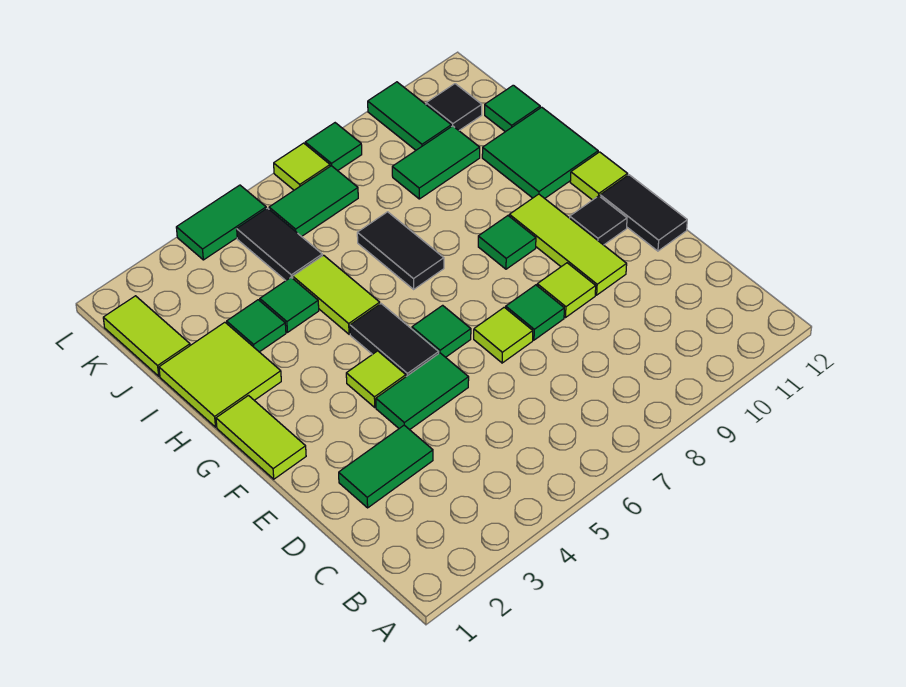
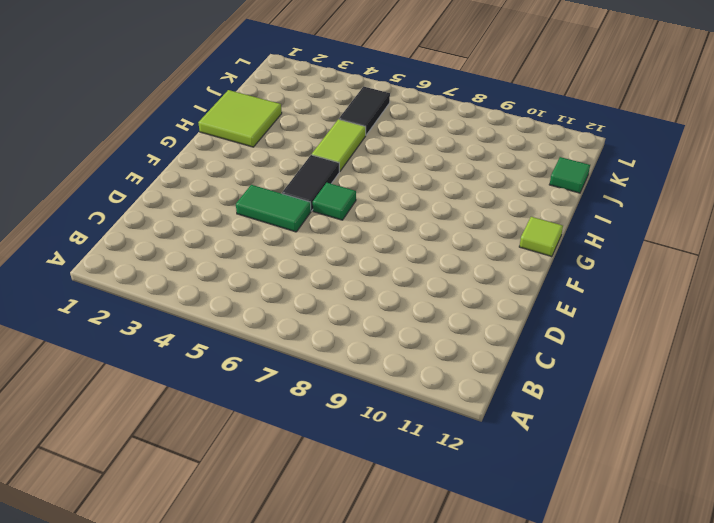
none -> green 1x2 tile [339,425,433,508]
none -> lime 1x1 tile [474,307,533,363]
none -> green 1x1 tile [506,285,564,340]
none -> lime 1x1 tile [537,263,596,317]

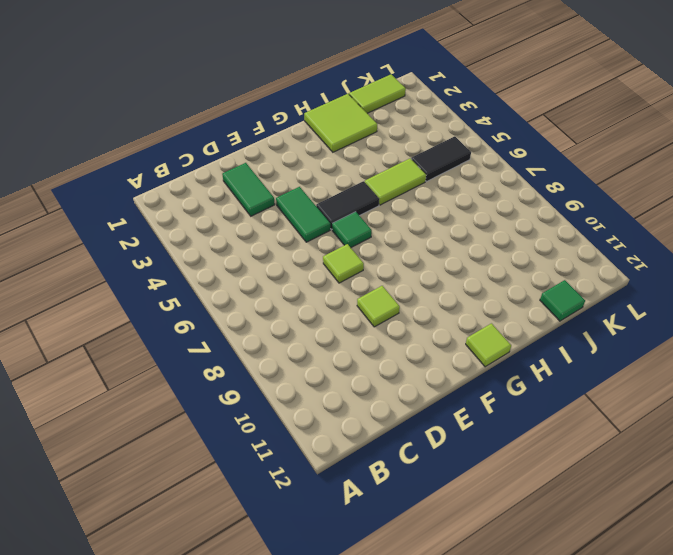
none -> green 1x1 tile [506,285,564,340]
none -> lime 1x3 tile [509,194,627,295]
none -> black 1x2 tile [600,175,687,251]
none -> lime 1x2 tile [216,396,306,479]

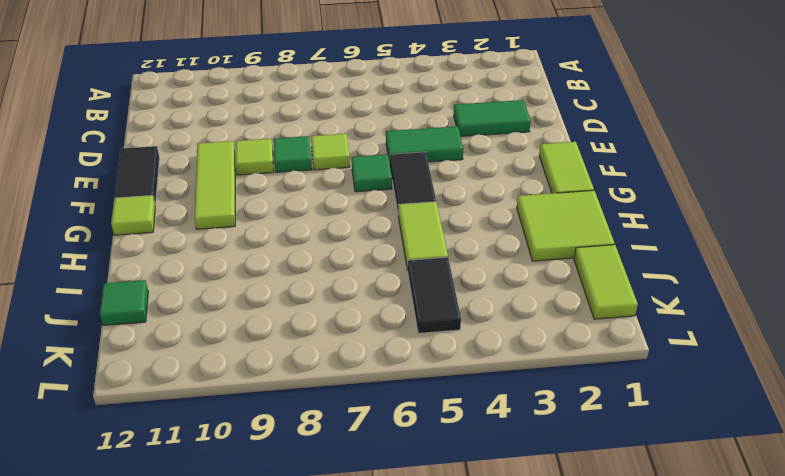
none -> lime 1x1 tile [346,351,406,407]
none -> black 1x1 tile [570,196,627,245]
none -> green 1x1 tile [478,216,536,269]
none -> black 1x2 tile [357,212,444,289]

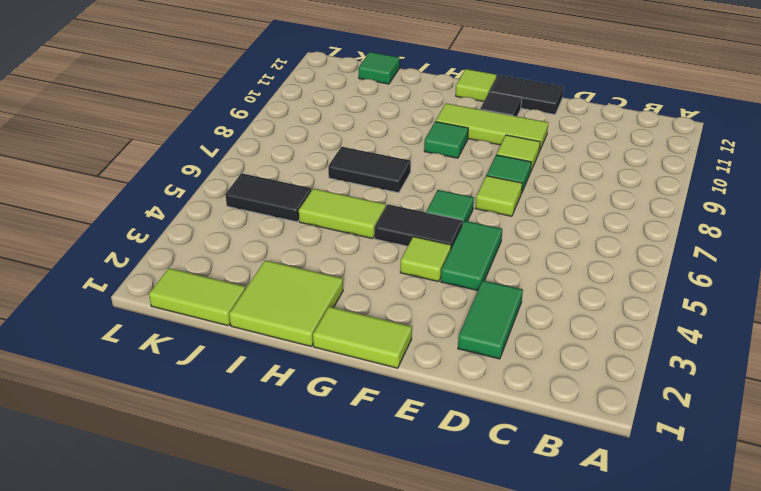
none -> green 2x2 tile [482,107,598,198]
none -> green 1x1 tile [227,300,286,352]
none -> green 1x1 tile [260,278,319,332]
none -> green 1x2 tile [392,126,480,199]

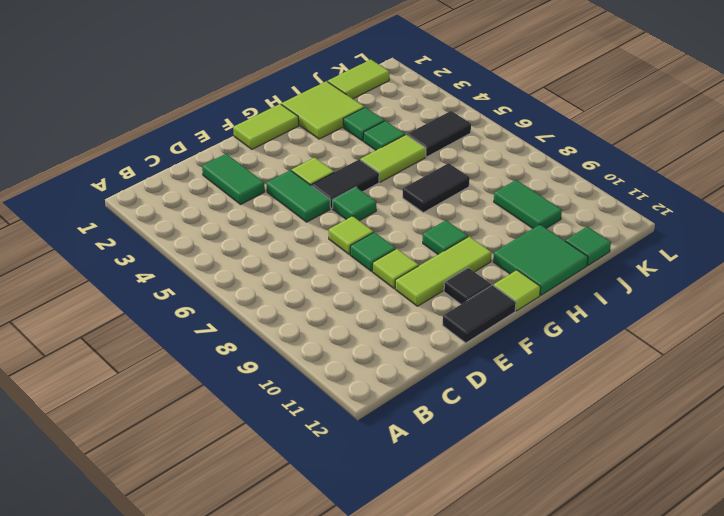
none -> green 1x2 tile [269,166,358,237]
none -> green 1x2 tile [368,82,451,150]
none -> black 1x1 tile [426,84,482,130]
none -> green 1x2 tile [176,185,266,260]

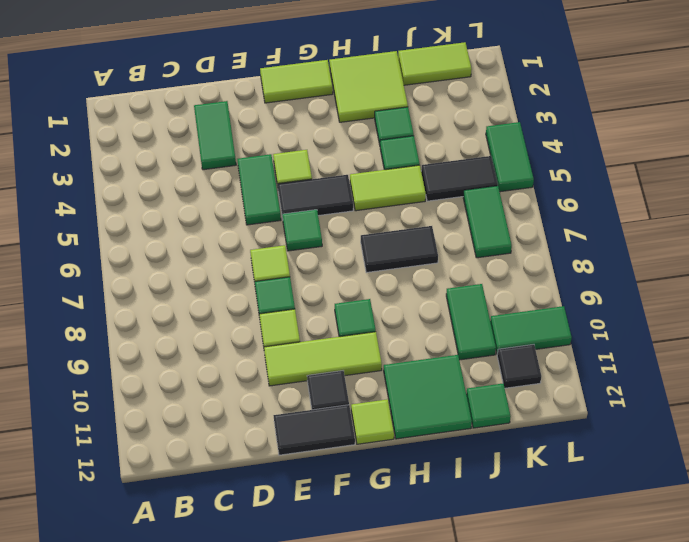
none -> lime 1x1 tile [274,143,330,190]
none -> green 1x1 tile [305,123,362,171]

